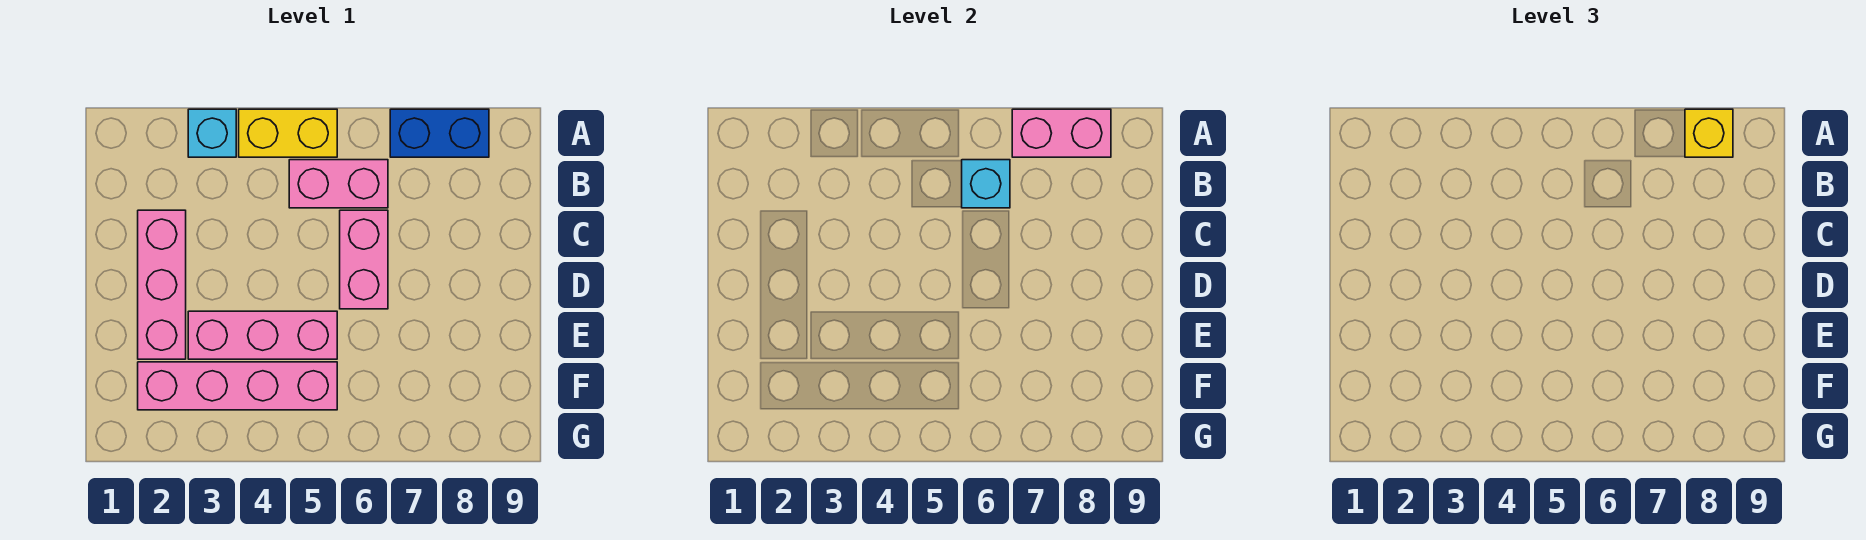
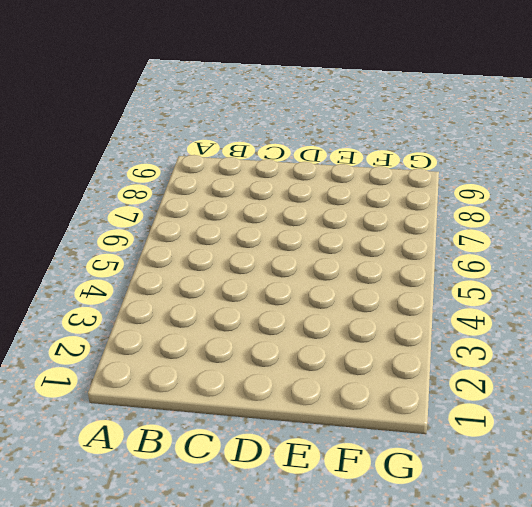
none -> cyan 1x1 brick [188,109,236,157]
none -> yellow 1x2 brick [239,109,337,157]

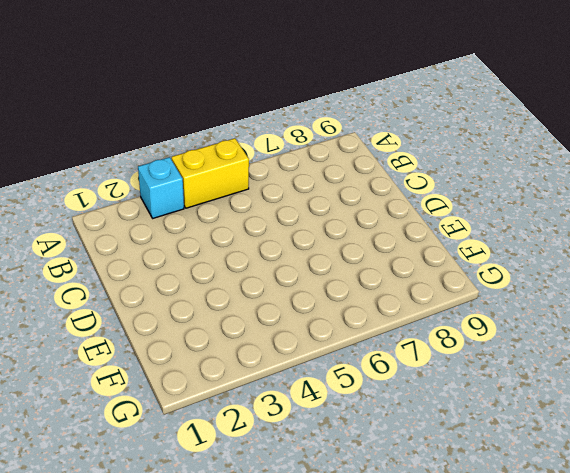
none -> blue 1x2 brick [390,109,489,157]
none -> pink 1x2 brick [289,160,388,208]

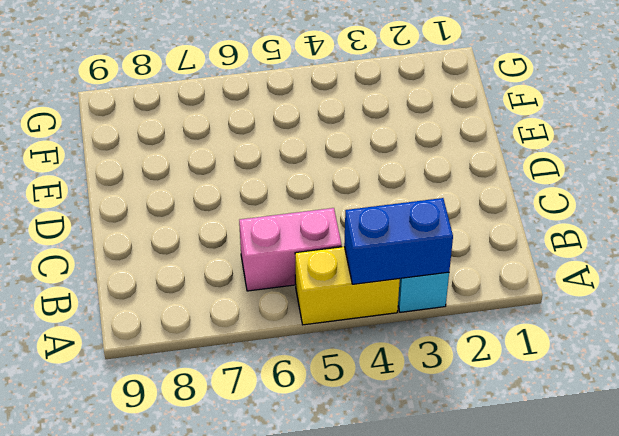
blue 1x2 brick [344,198,453,284] -> blue 1x2 brick moved to [390,109,489,157]
none -> pink 1x3 brick [138,210,186,359]
none -> pink 1x2 brick [340,210,388,309]

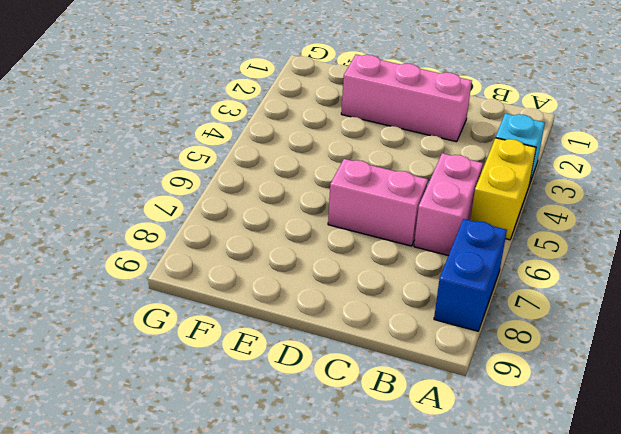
none -> pink 1x3 brick [188,311,337,359]
none -> pink 1x4 brick [138,362,337,410]

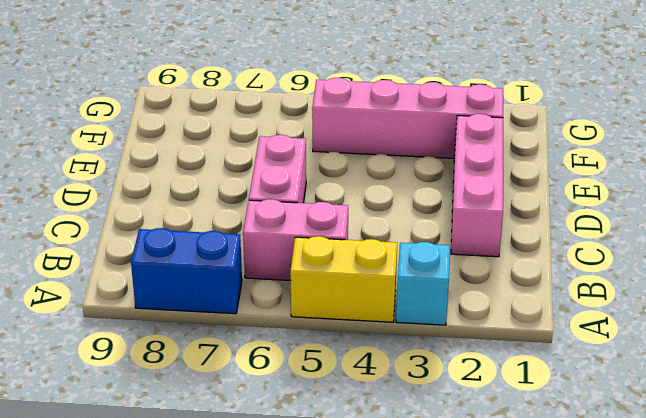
none -> pink 1x3 brick [188,311,337,359]
none -> pink 1x2 brick [1012,109,1111,157]

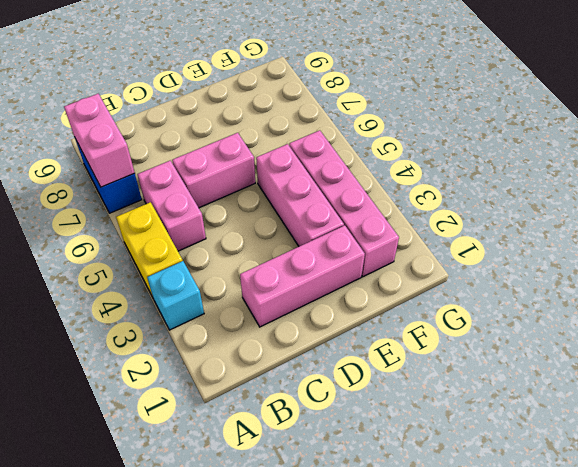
none -> cyan 1x1 brick [962,160,1010,208]
none -> yellow 1x1 brick [1685,109,1733,157]

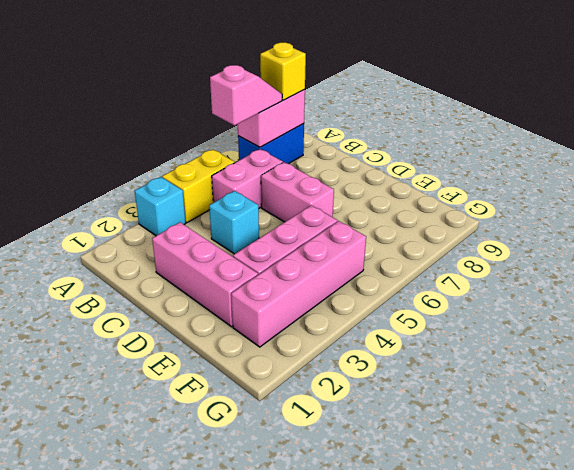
pink 1x2 slope [210,65,282,125] -> none
cyan 1x1 brick [209,191,259,254] -> cyan 1x1 brick moved to [962,160,1010,208]

